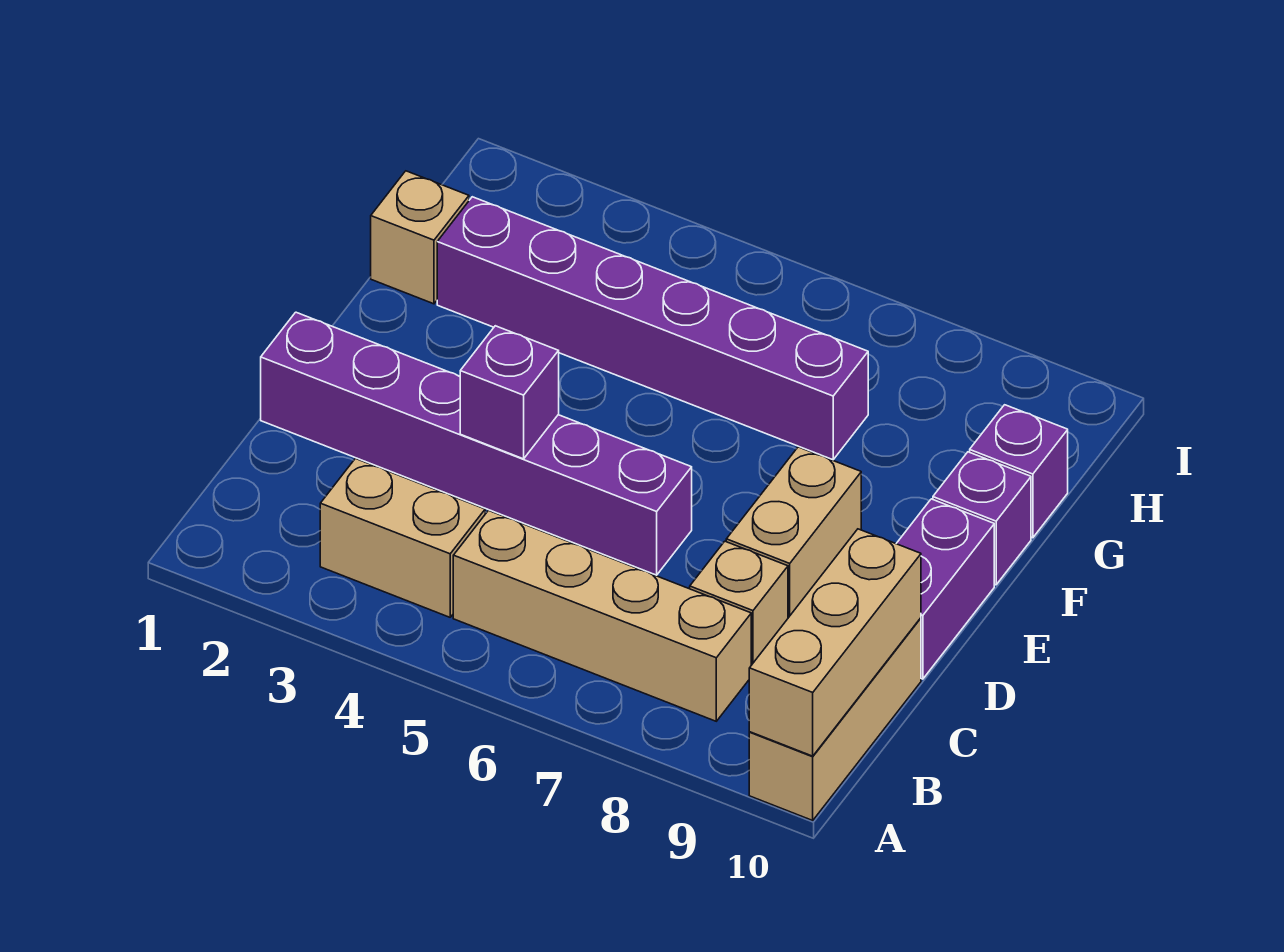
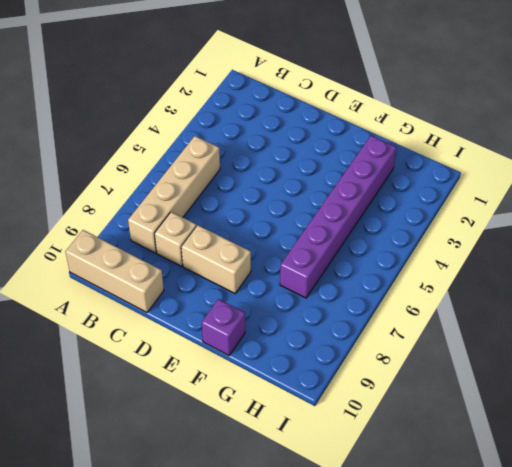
none -> tan 1x2 brick [320,459,485,617]
none -> purple 1x6 brick [261,312,692,575]
none -> purple 1x2 brick [896,499,994,679]

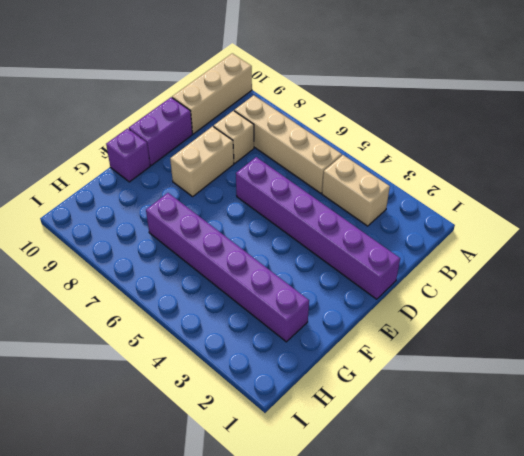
none -> tan 1x1 brick [371,171,469,304]
none -> purple 1x1 brick [970,405,1068,538]
none -> tan 1x3 brick [749,529,921,756]

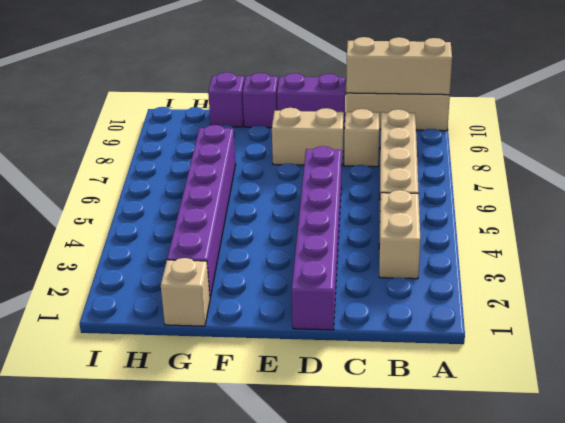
none -> purple 1x1 brick [460,326,559,459]

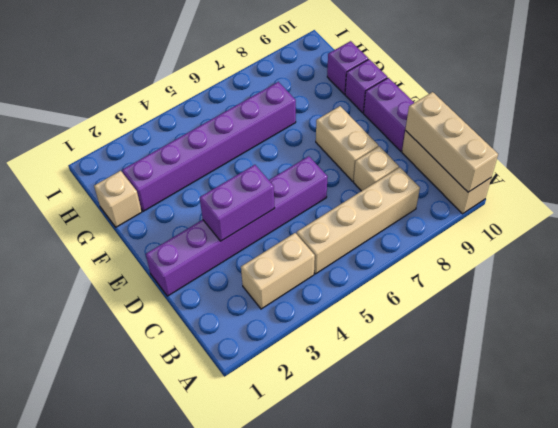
purple 1x2 brick [200,165,274,241] -> purple 1x1 brick [460,326,559,459]

